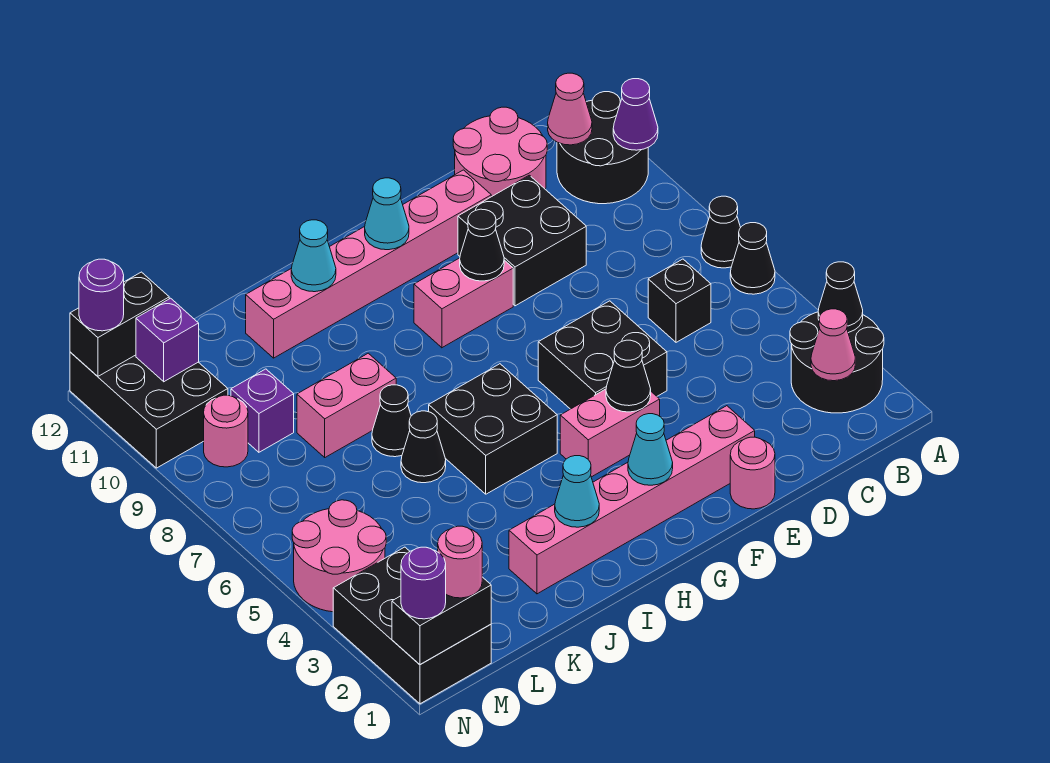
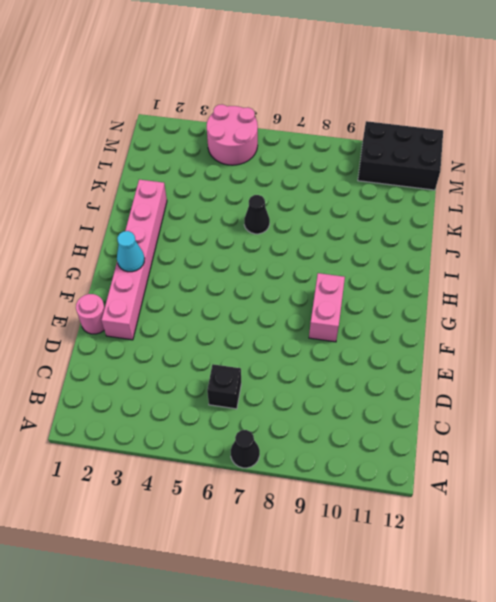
none -> black 2x2 round brick [790,312,884,413]
none -> black 1x1 cone [730,223,775,294]
none -> black 2x2 round brick [557,92,648,204]
none -> pink 2x2 round brick [453,107,547,197]

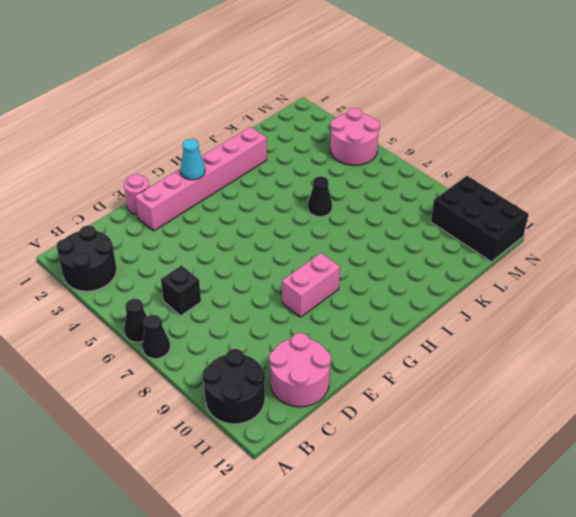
none -> black 2x2 brick [458,175,586,306]
none -> black 2x2 brick [538,301,667,409]
none -> pink 1x6 brick [246,170,491,358]
none -> pink 1x2 brick [560,389,660,477]

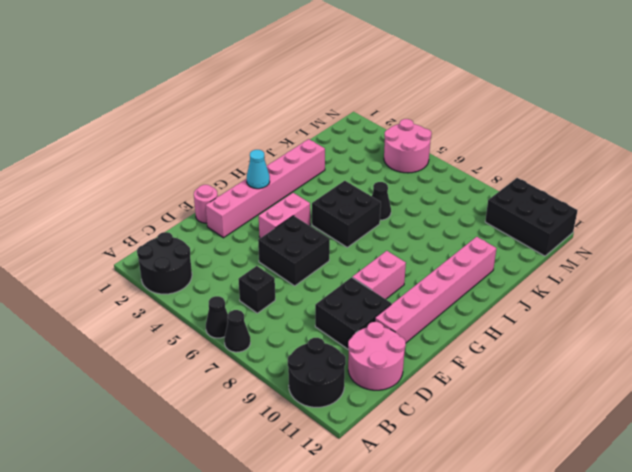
none -> black 1x1 cone [372,385,411,457]
none -> pink 1x2 brick [297,353,396,457]
none -> purple 1x1 brick [231,369,294,452]
none -> black 2x3 brick [333,547,491,704]

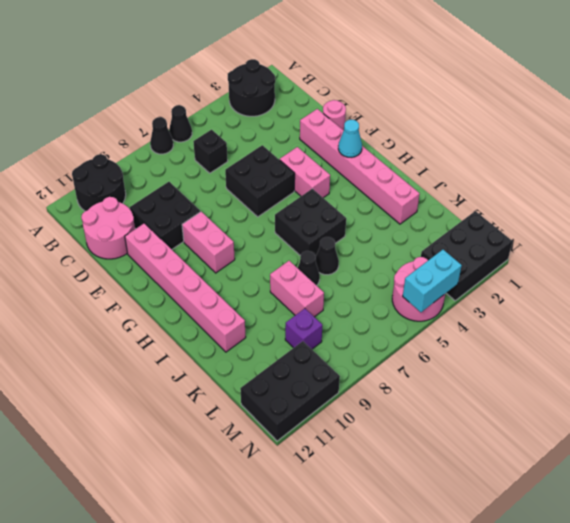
cyan 1x2 brick [403,250,462,312] -> none
none -> pink 1x1 round brick [204,395,248,467]
none -> black 1x1 cone [818,262,863,333]
none -> purple 1x1 cone [613,79,658,150]
none -> pink 1x1 cone [811,309,855,381]

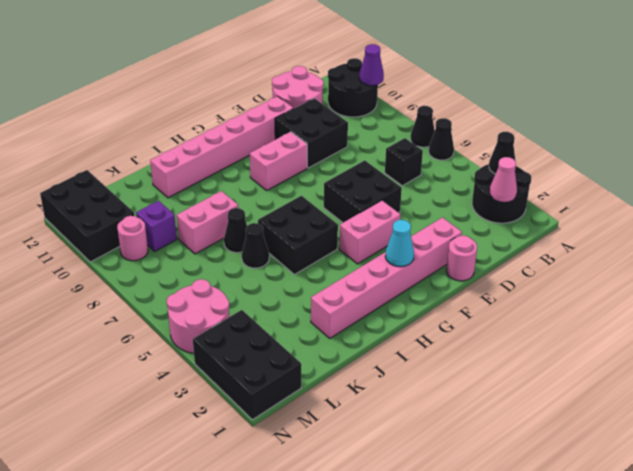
none -> pink 1x1 cone [548,73,592,145]
none -> black 1x1 cone [606,340,651,412]
none -> black 1x1 cone [460,209,504,281]
none -> cyan 1x1 cone [365,178,409,250]

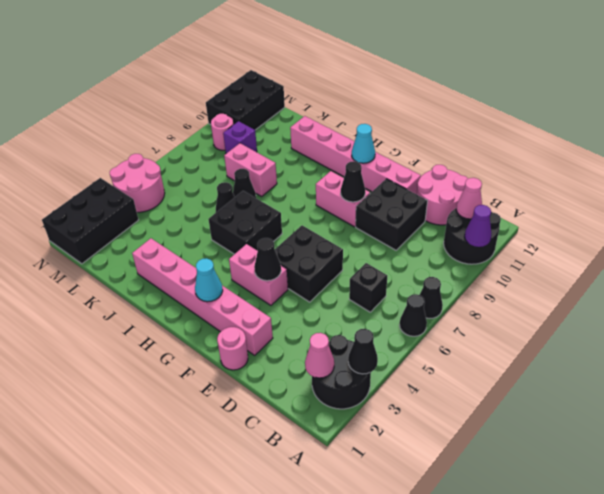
none -> cyan 1x1 cone [555,456,599,527]
none -> cyan 1x1 cone [291,220,336,292]
none -> black 1x2 brick [392,577,491,665]
none -> purple 1x1 brick [136,298,199,382]

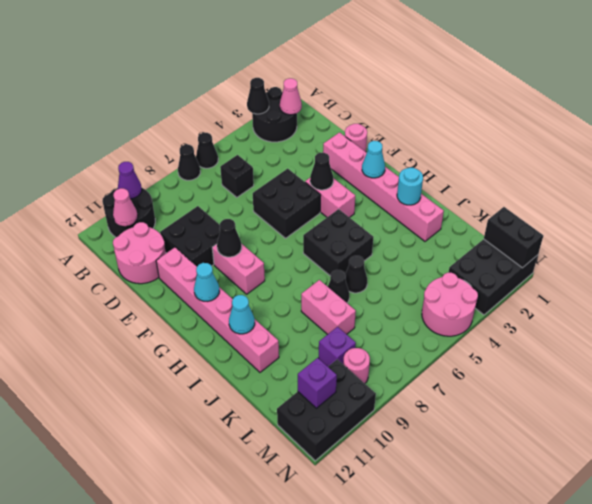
cyan 1x1 round brick [397,168,423,205] -> cyan 1x1 cone [555,456,599,527]
none -> black 1x2 brick [70,272,169,376]
none -> pink 1x1 round brick [438,526,482,598]
none -> purple 1x1 round brick [401,547,446,619]
none -> purple 1x1 round brick [79,259,124,331]

